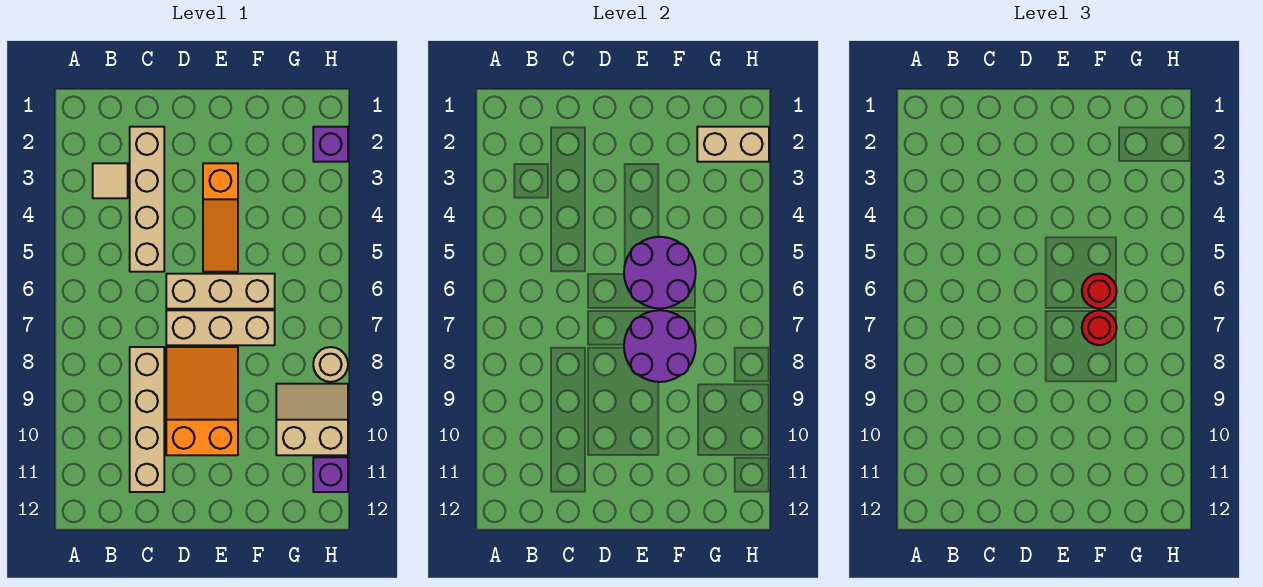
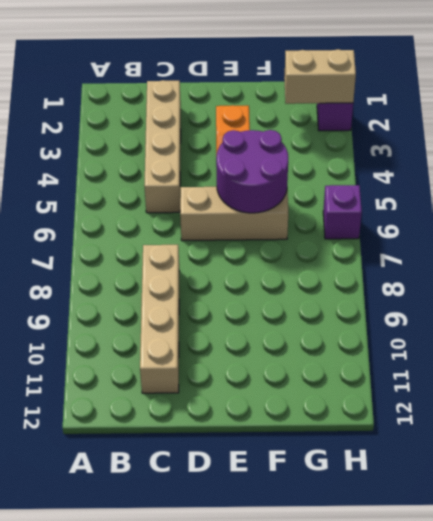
purple 1x1 brick [323,185,362,239] -> purple 1x1 brick moved to [313,457,348,492]
none -> tan 1x1 tile [93,163,128,198]
none -> tan 1x3 brick [166,310,275,345]
none -> orange 2x3 slope [166,347,238,455]

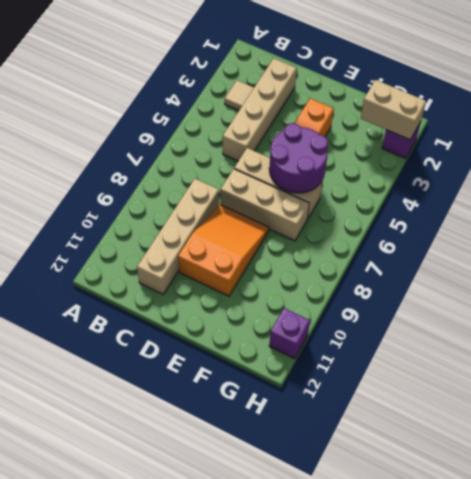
none -> tan 2x2 slope [276,384,348,455]
none -> tan 1x1 round brick [313,347,348,382]
none -> purple 2x2 round brick [624,310,696,382]

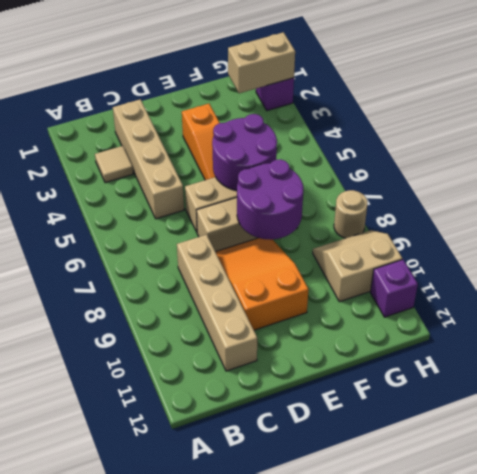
none -> red 1x1 round brick [1082,274,1117,308]
none -> red 1x1 round brick [1082,310,1117,345]

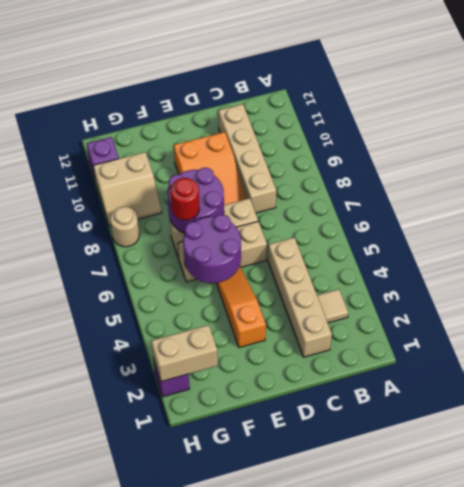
none -> red 1x1 round brick [1082,274,1117,308]

